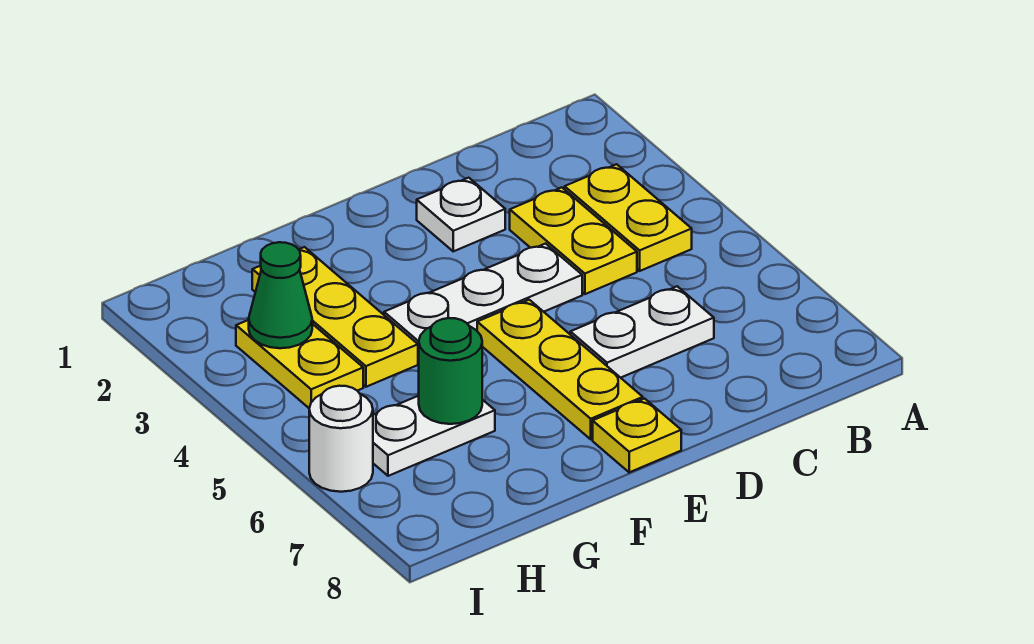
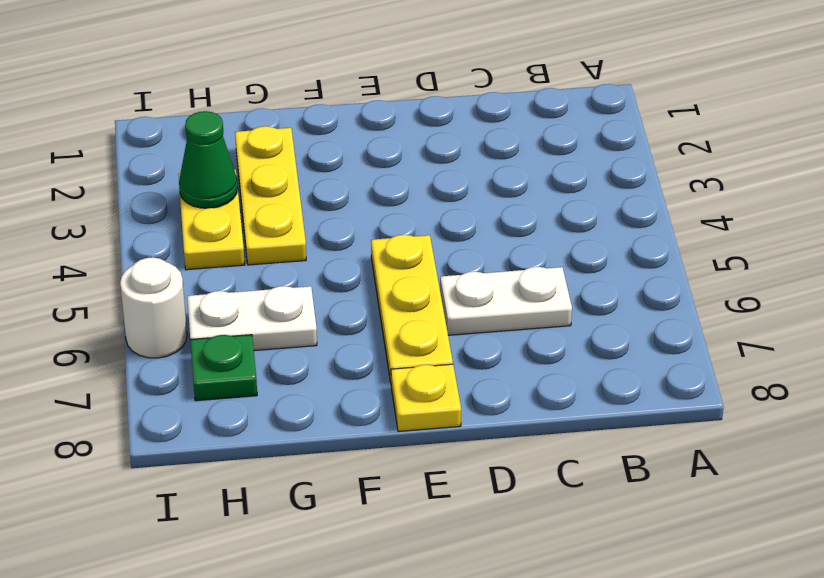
green 1x1 plate [190,335,257,401] -> none
none -> yellow 1x2 plate [565,164,692,271]
none -> yellow 1x2 plate [510,187,637,294]
none -> white 1x1 plate [417,178,505,251]

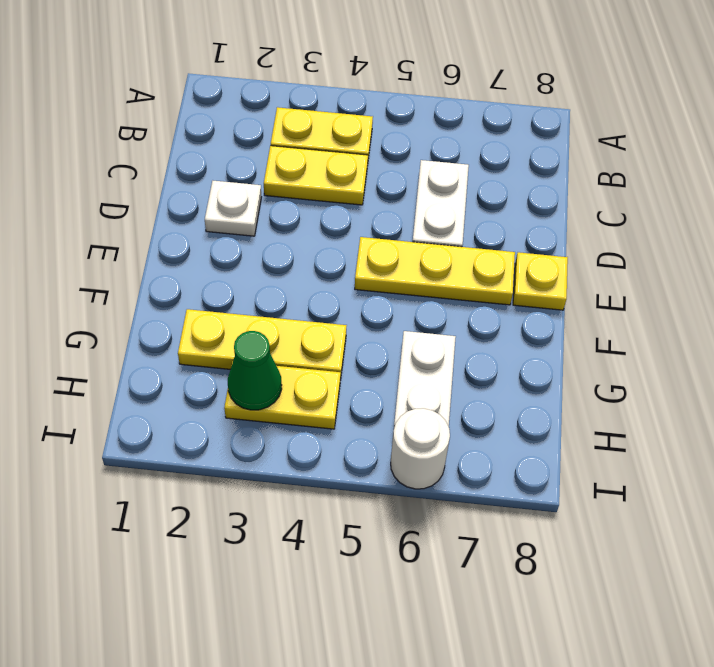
none -> white 1x3 plate [384,244,582,362]
none -> green 1x1 round brick [419,318,482,424]

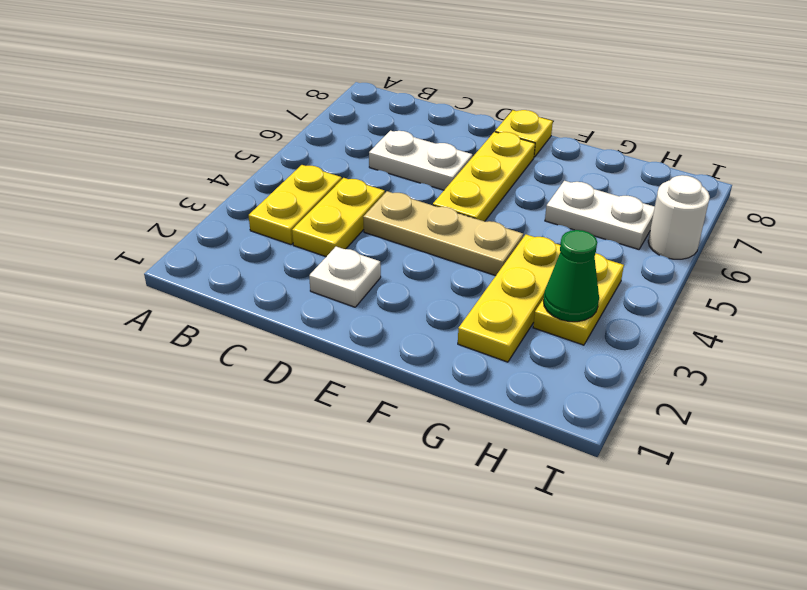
tan 1x3 plate [363,191,523,276] -> white 1x3 plate [384,244,582,362]
none -> green 1x1 round brick [419,318,482,424]

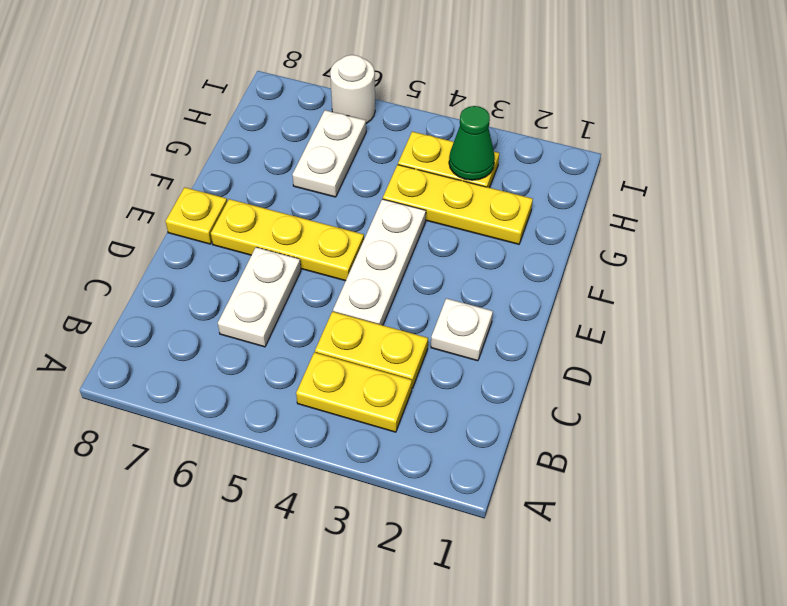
none -> green 1x1 round brick [419,318,482,424]

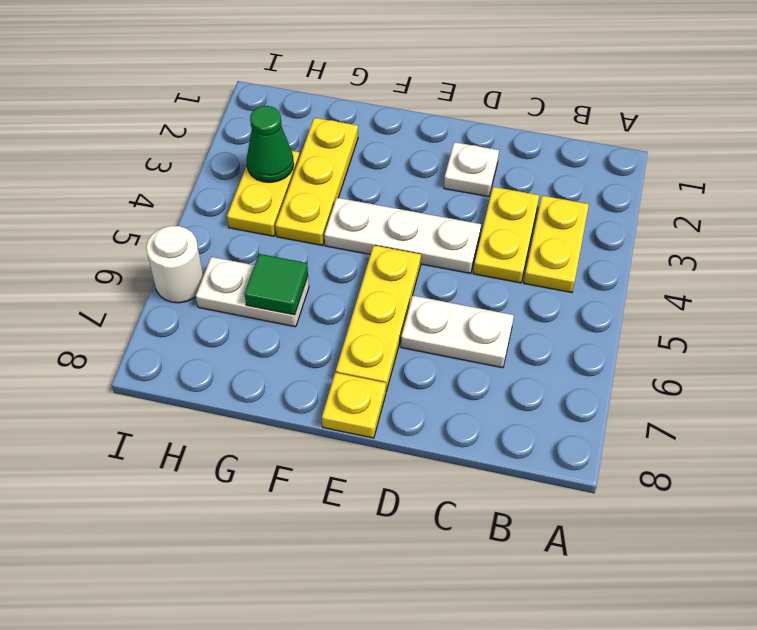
green 1x1 tile [244,254,308,315] -> green 1x1 round brick [419,318,482,424]

